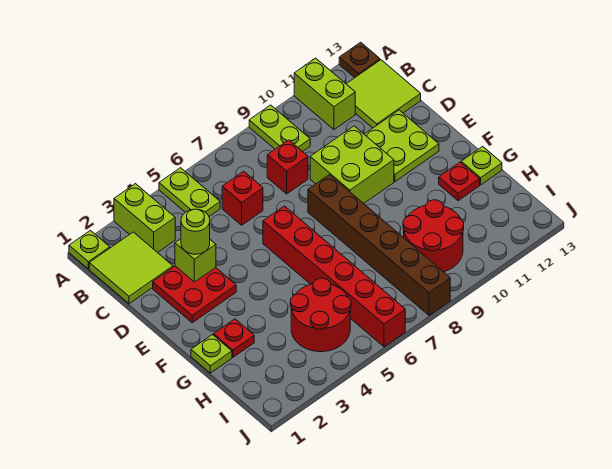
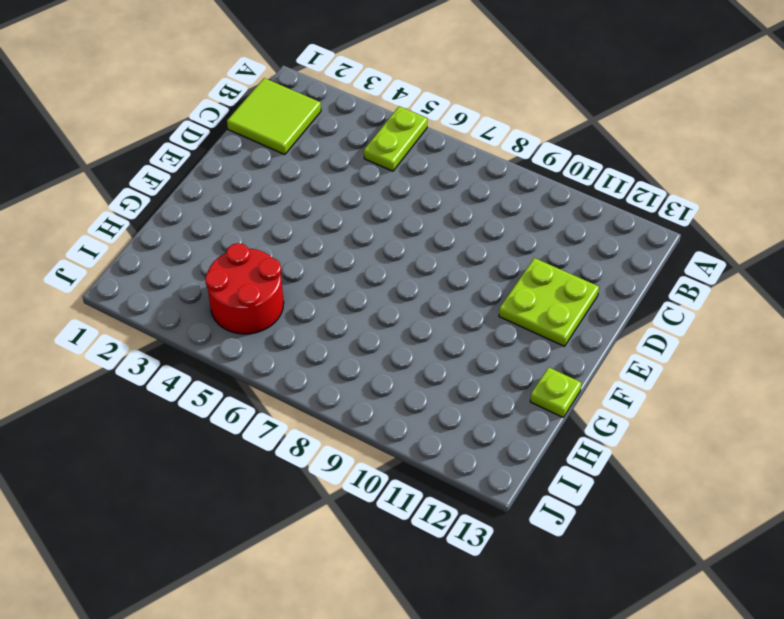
none -> lime 1x1 plate [69,230,110,269]
none -> lime 1x2 brick [114,184,175,253]
none -> lime 1x2 plate [249,105,310,152]

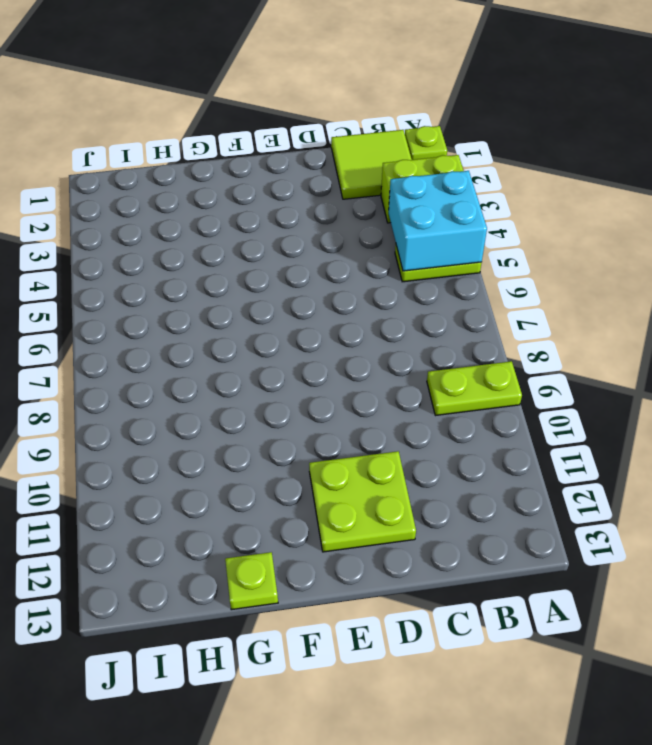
cyan 2x2 brick [389,171,487,271] -> none
none -> lime 1x2 brick [294,58,355,129]
none -> brown 1x1 plate [339,42,380,78]
none -> lime 2x2 tile [347,60,421,128]

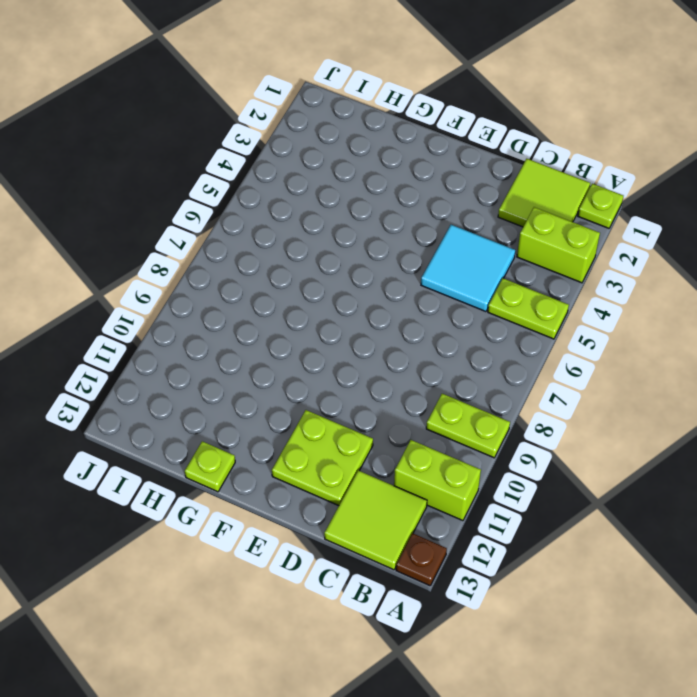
cyan 2x2 tile [421,225,515,312] -> none
none -> red 1x1 brick [222,171,263,225]
none -> red 1x1 brick [267,140,308,194]
none -> red 2x2 plate [153,266,236,323]

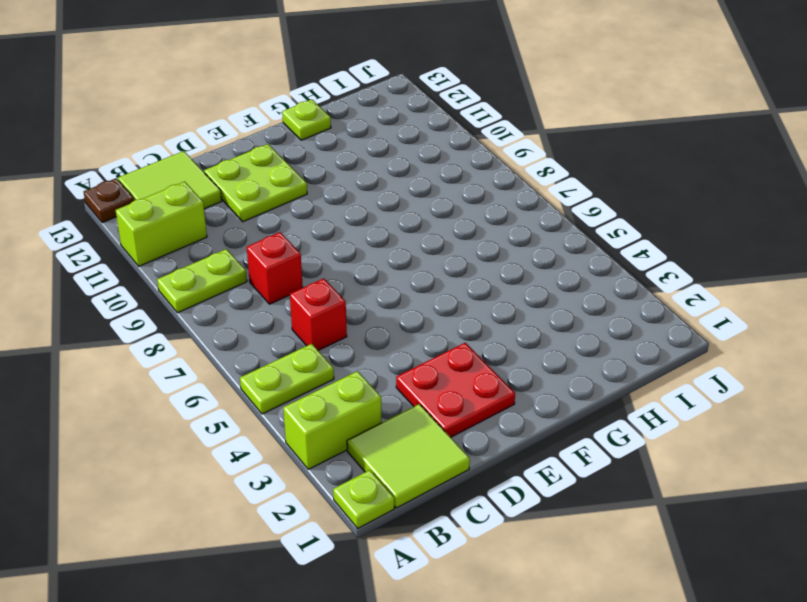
none -> lime 2x2 brick [310,126,394,204]
none -> red 1x6 brick [263,206,405,347]
none -> brown 1x6 brick [308,175,450,315]

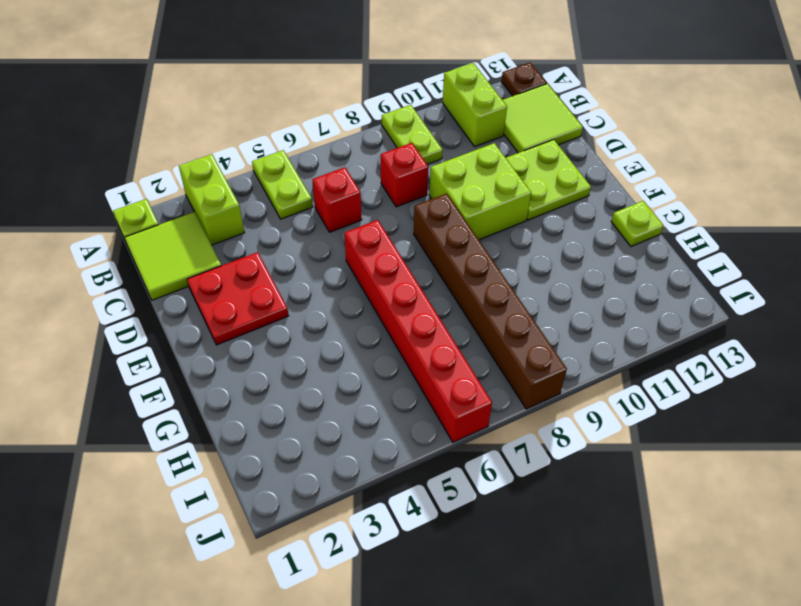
none -> lime 1x1 plate [191,335,232,373]
none -> red 1x1 plate [214,319,254,357]
none -> red 1x1 plate [439,162,480,201]

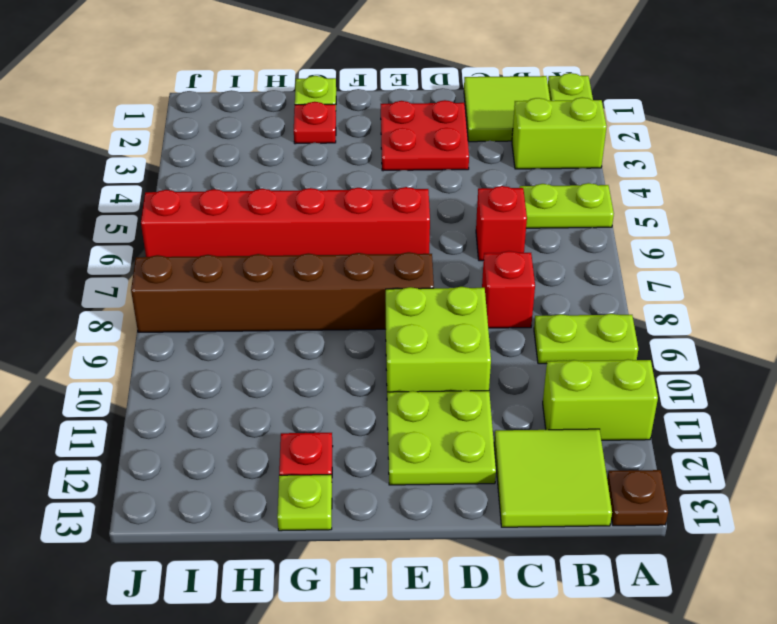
none -> red 2x2 round brick [290,278,351,352]
none -> red 2x2 round brick [403,200,464,272]
none -> lime 1x1 brick [175,239,216,282]

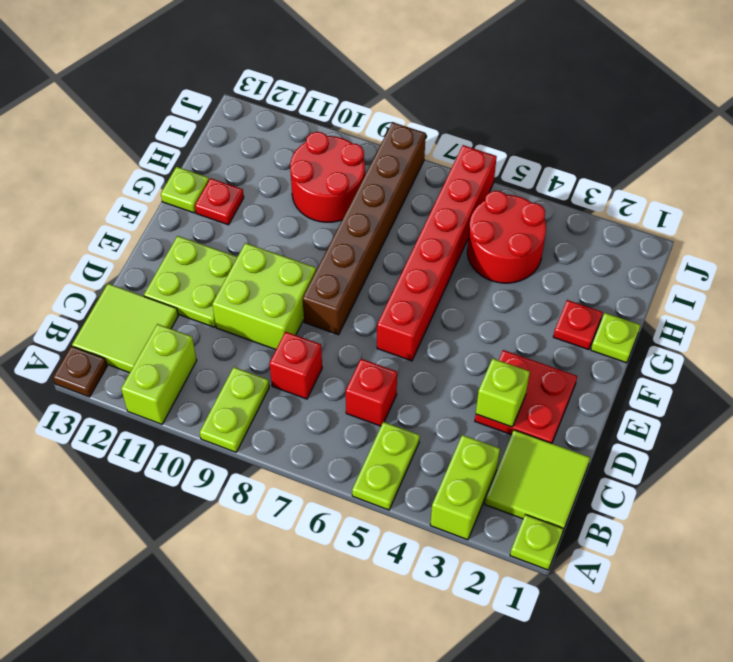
none -> lime 1x1 round brick [181,209,210,254]

